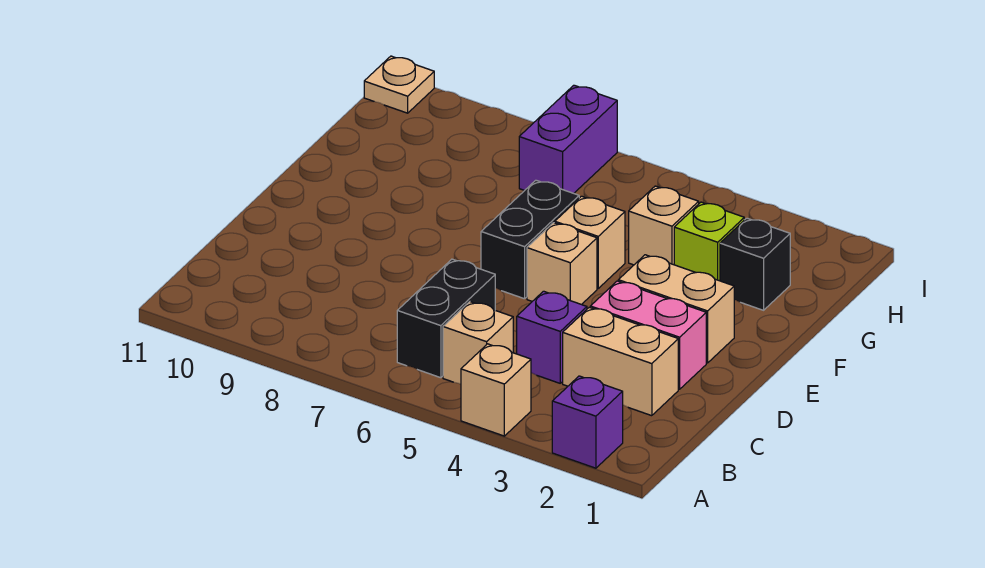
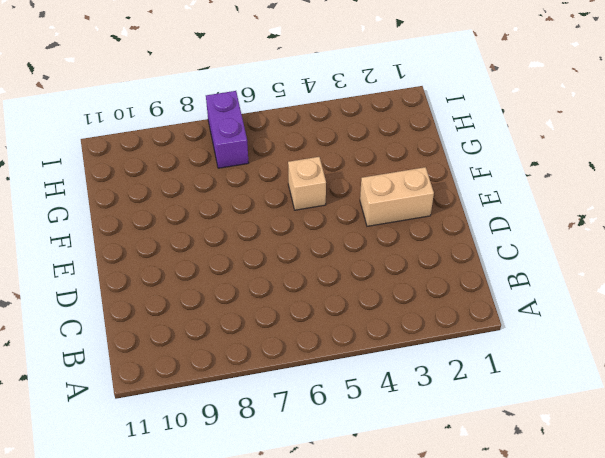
none -> purple 1x1 brick [552,376,623,468]
none -> tan 1x1 brick [461,344,531,436]
none -> tan 1x1 brick [443,302,513,384]

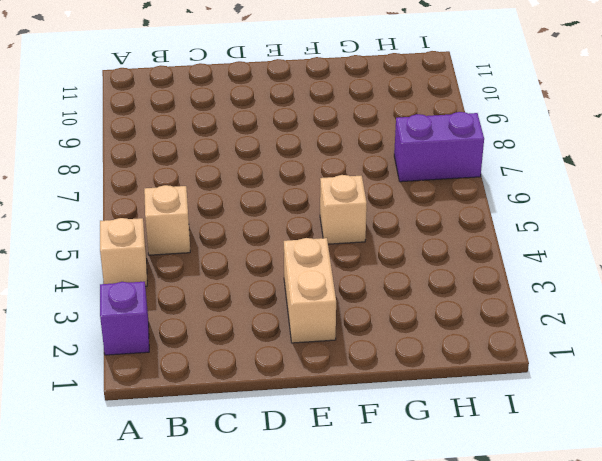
none -> black 1x2 brick [397,259,495,378]
none -> tan 1x2 brick [563,307,678,416]
none -> purple 1x1 brick [517,291,587,383]

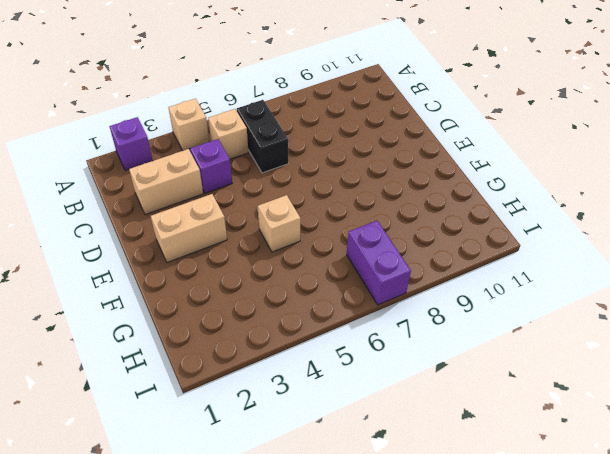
none -> pink 1x2 brick [590,281,706,389]
none -> tan 1x1 brick [527,223,597,305]
none -> black 1x2 brick [481,180,579,299]

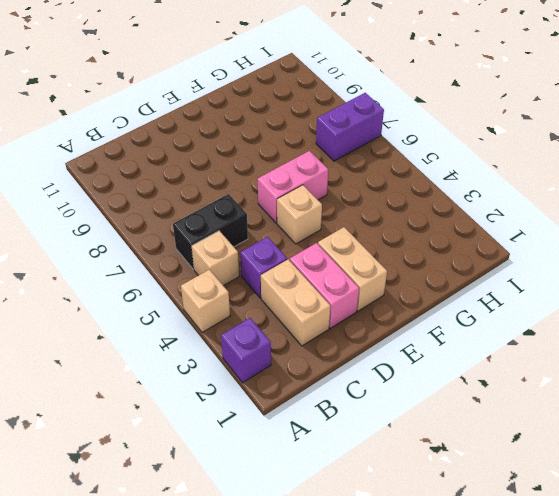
pink 1x2 brick [258,151,328,223] -> black 1x2 brick [481,180,579,299]
none -> tan 1x1 brick [555,196,625,288]
none -> black 1x1 brick [720,218,790,310]
none -> lime 1x1 brick [674,202,744,281]

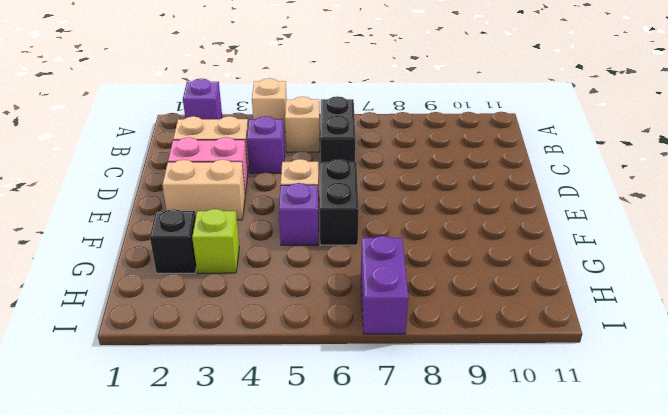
purple 1x1 brick [279,183,319,245] -> tan 1x1 brick [555,196,625,288]
none -> tan 1x1 brick [629,186,699,265]
none -> tan 1x1 plate [364,56,434,113]

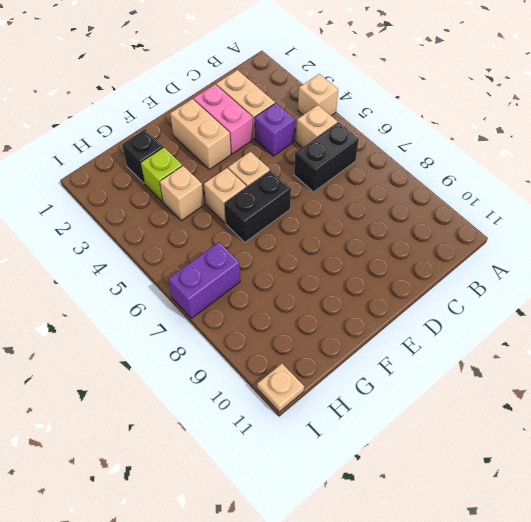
none -> purple 1x1 brick [552,376,623,468]

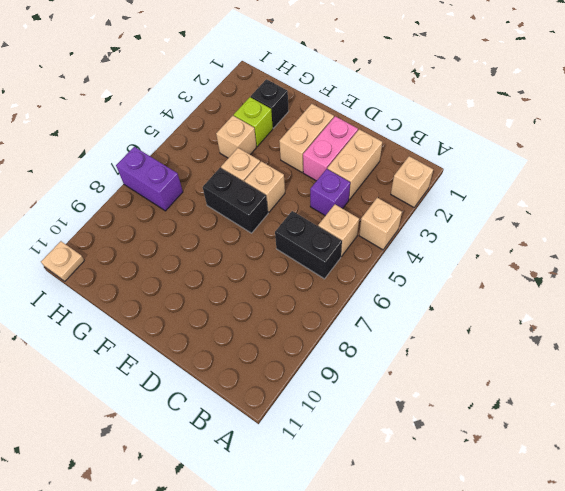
tan 1x1 brick [391,156,433,207] -> purple 1x1 brick [552,376,623,468]

